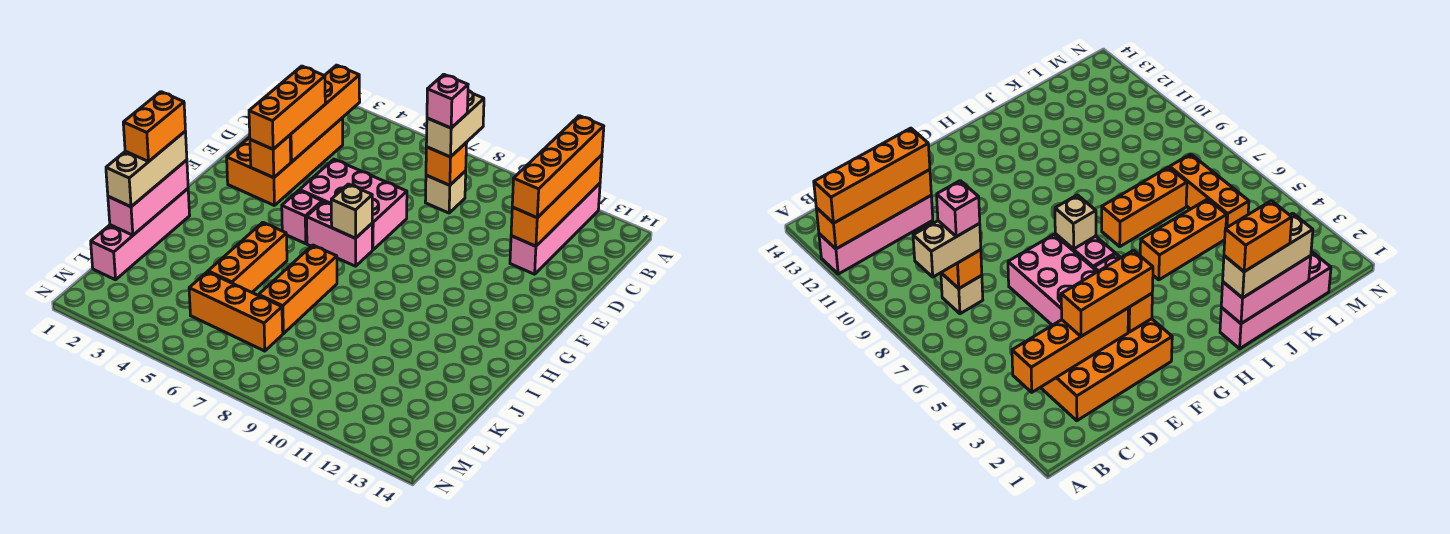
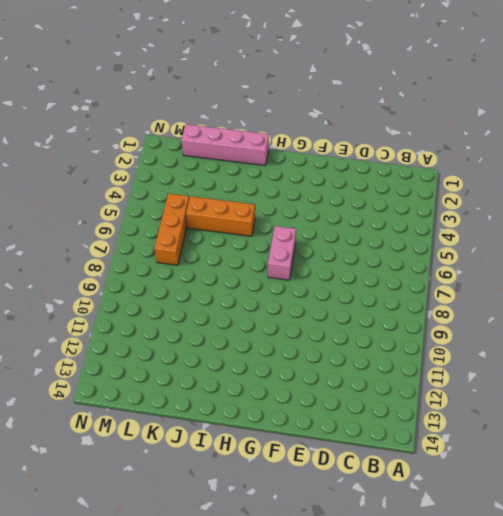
none -> pink 1x4 brick [510,183,600,274]
none -> orange 2x4 brick [227,118,343,206]
none -> tan 1x1 brick [425,171,466,213]

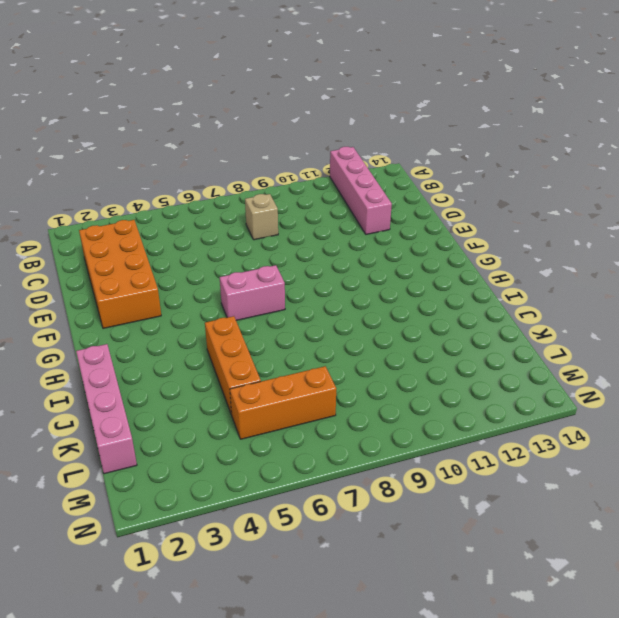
none -> pink 2x3 brick [300,159,407,250]
none -> pink 1x1 brick [282,190,322,244]
none -> orange 1x3 brick [259,245,337,334]

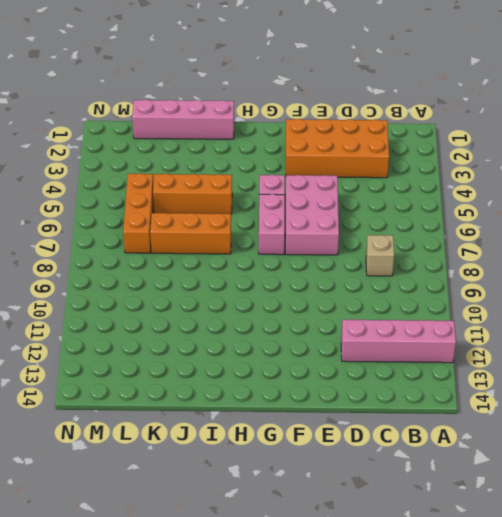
none -> orange 1x4 brick [511,155,602,246]
none -> orange 1x4 brick [290,65,360,162]
none -> orange 1x1 brick [426,142,467,185]

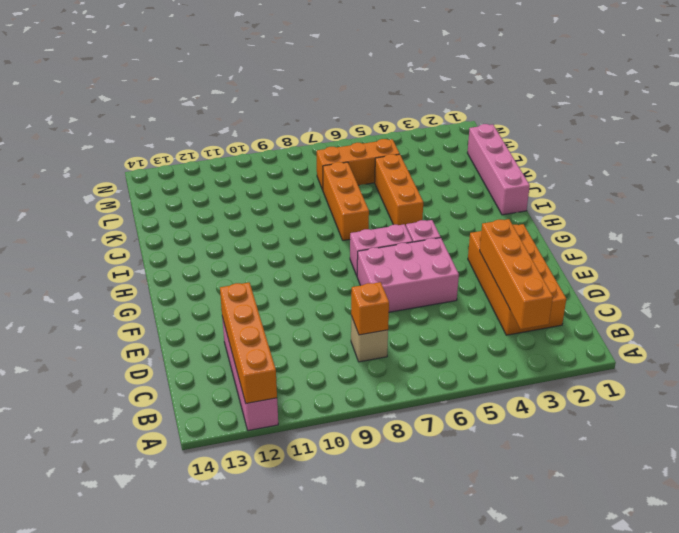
none -> orange 1x1 brick [250,135,291,178]
none -> tan 1x1 brick [331,184,372,238]
none -> pink 1x3 brick [108,160,188,235]

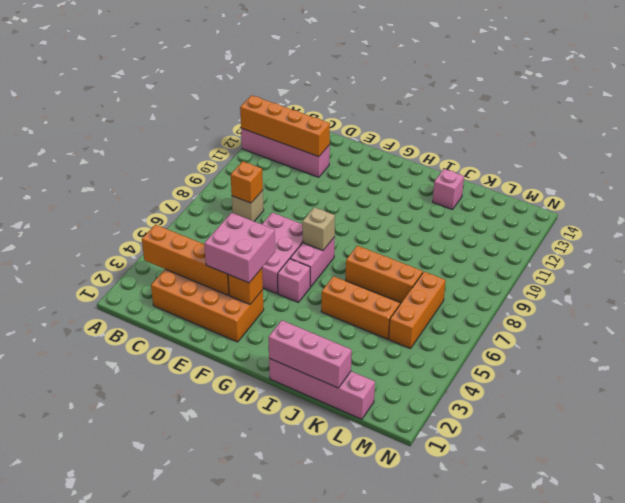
pink 2x2 brick [204,213,275,283] -> orange 1x3 brick [249,66,325,149]
pink 1x1 brick [433,169,464,210] -> pink 1x1 brick moved to [427,74,468,128]
none -> orange 1x4 brick [512,116,604,218]
none -> tan 1x2 brick [426,91,484,157]
none -> tan 1x3 brick [106,131,187,207]

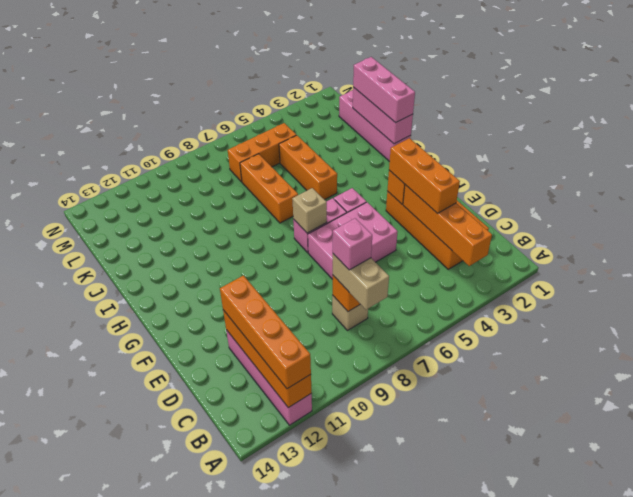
pink 1x3 brick [353,57,415,123] -> tan 1x3 brick [106,131,187,207]
none -> orange 1x2 brick [123,92,185,162]

